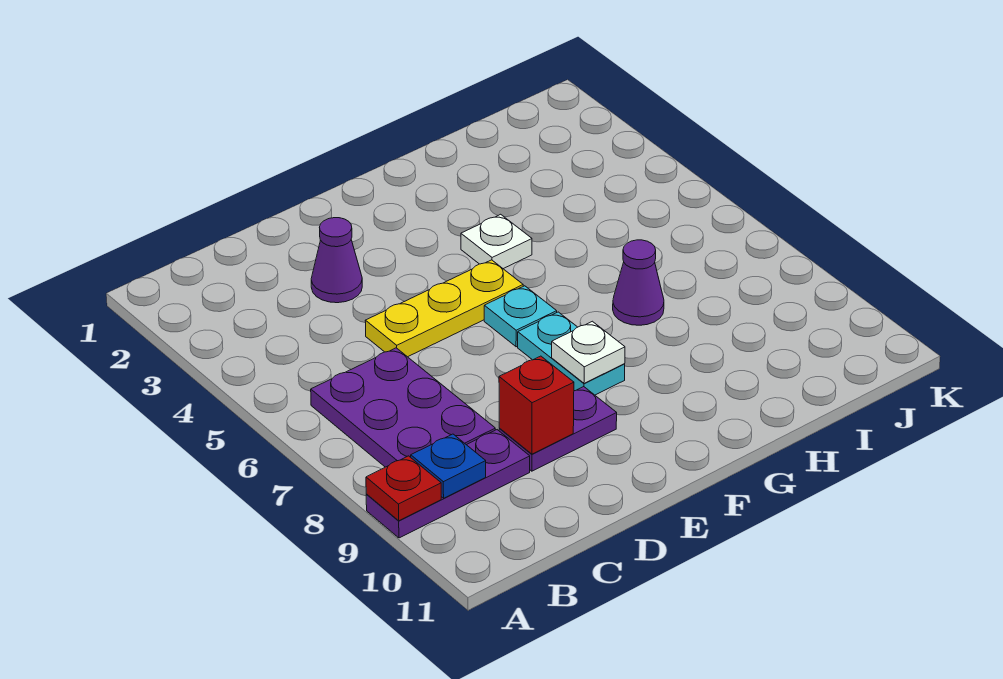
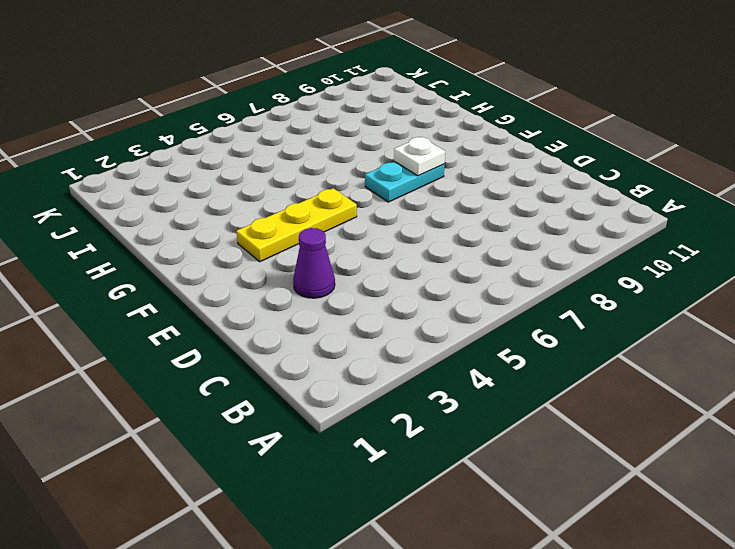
yellow 1x3 plate [236,188,357,262] -> yellow 1x3 plate turned to [365,260,523,357]
none -> purple 1x3 plate [366,430,530,538]
none -> purple 2x3 plate [311,348,495,467]
none -> purple 1x2 plate [499,387,617,471]

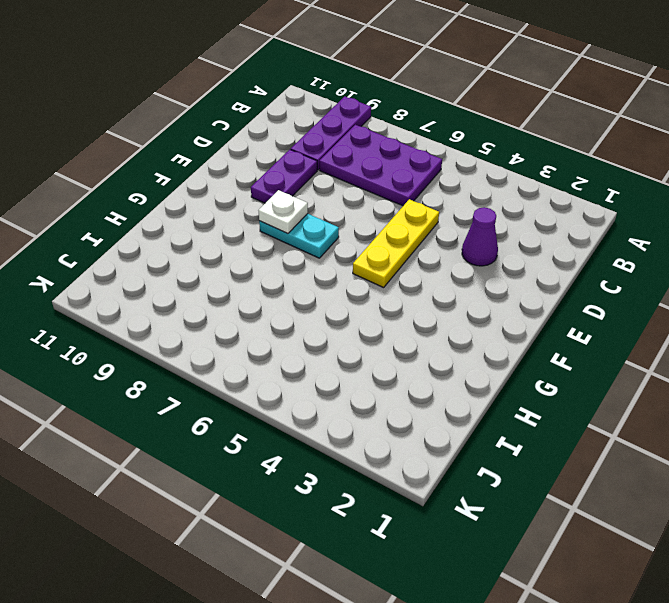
none -> cyan 1x1 plate [484,286,557,347]
none -> white 1x1 plate [461,214,532,269]
none -> purple 1x1 cone [613,240,664,325]

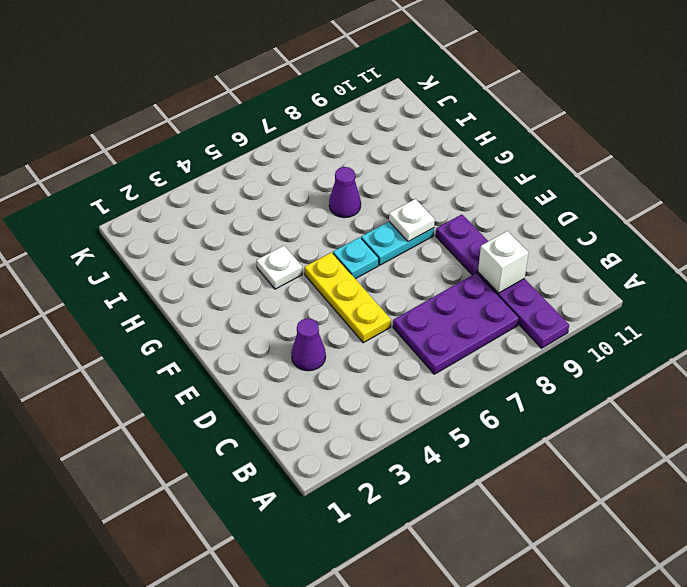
white 1x1 brick [478,231,529,293] -> none
none -> red 1x1 plate [366,456,441,521]
none -> blue 1x1 plate [411,434,486,498]
none -> red 1x1 brick [499,356,574,454]

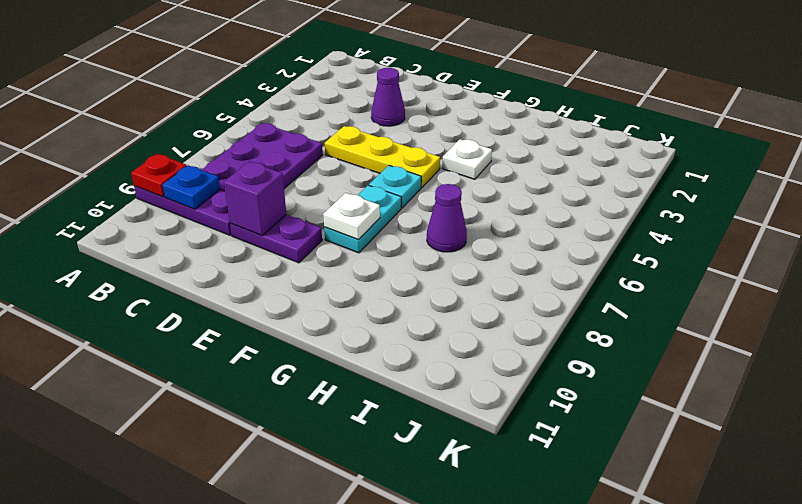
purple 1x1 brick [224,162,286,236] -> red 1x1 brick [499,356,574,454]

